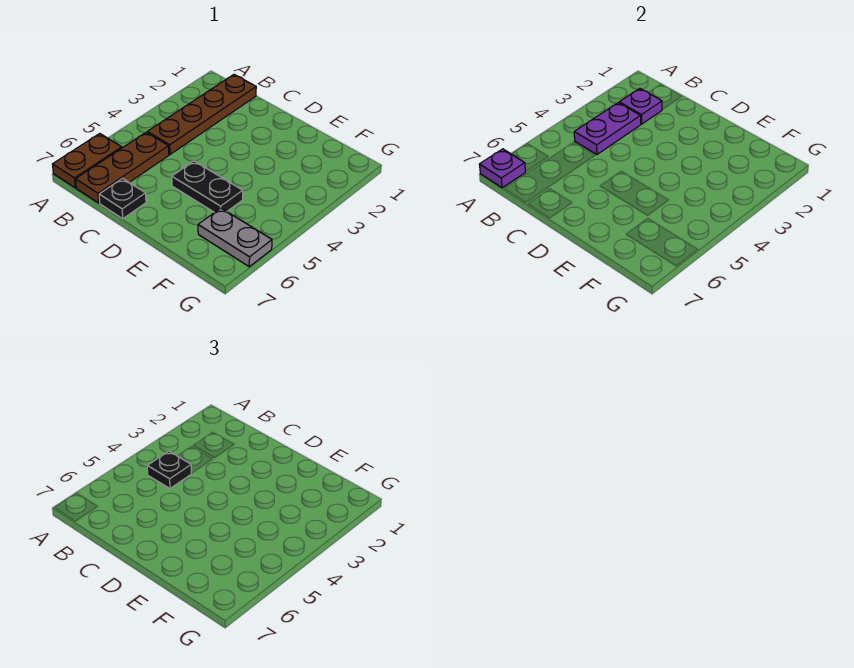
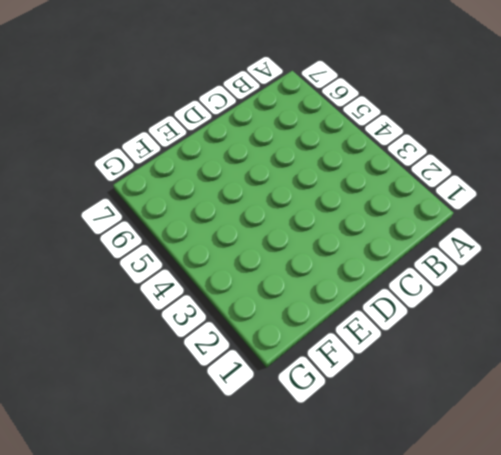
none -> brown 1x2 plate [53,134,122,188]
none -> brown 1x4 plate [147,75,256,154]

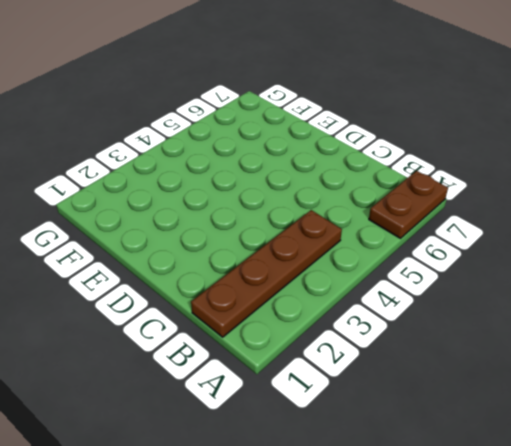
none -> brown 1x3 plate [76,132,169,203]
none -> black 1x1 plate [99,178,146,219]

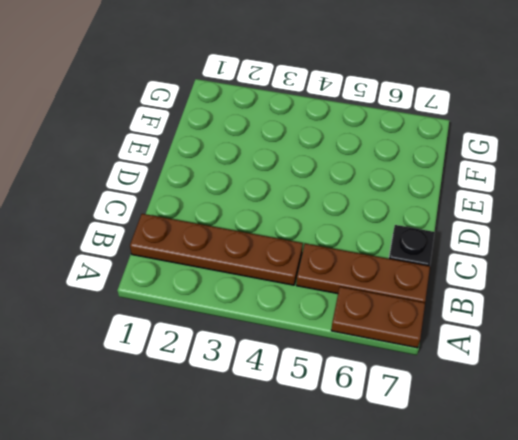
none -> black 1x2 plate [172,161,243,212]
none -> grey 1x2 plate [198,208,272,267]

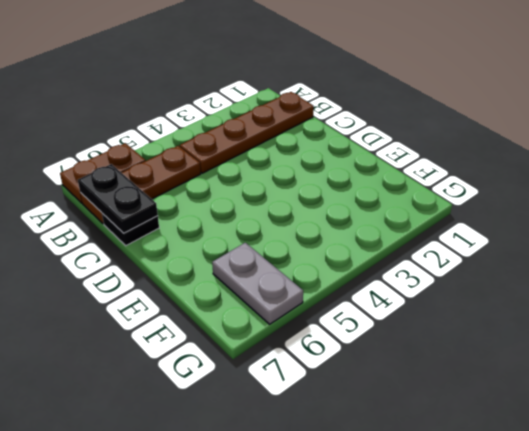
black 1x2 plate [78,164,158,233] -> black 1x2 plate moved to [172,161,243,212]
none -> purple 1x1 plate [480,149,525,188]
none -> purple 1x1 plate [619,88,662,124]

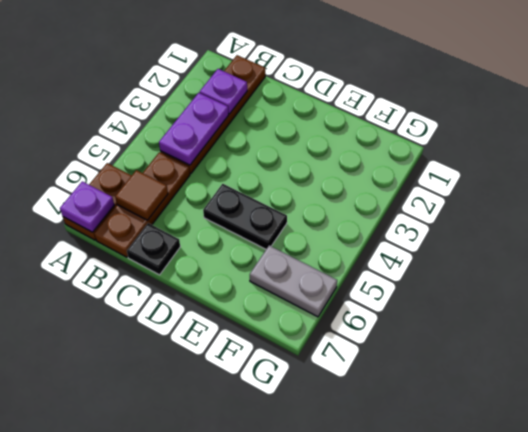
brown 1x1 tile [115,170,168,220] -> none
none -> black 1x1 plate [147,451,191,488]

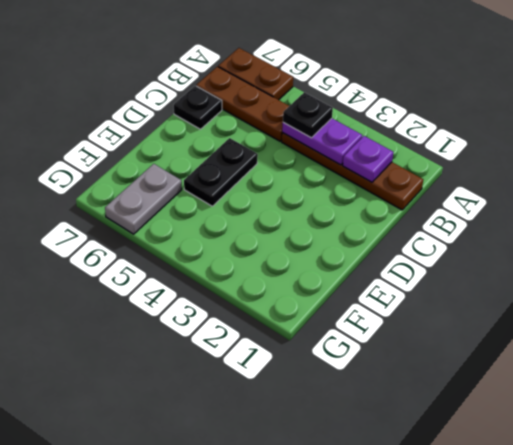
none -> purple 1x1 plate [480,149,525,188]

